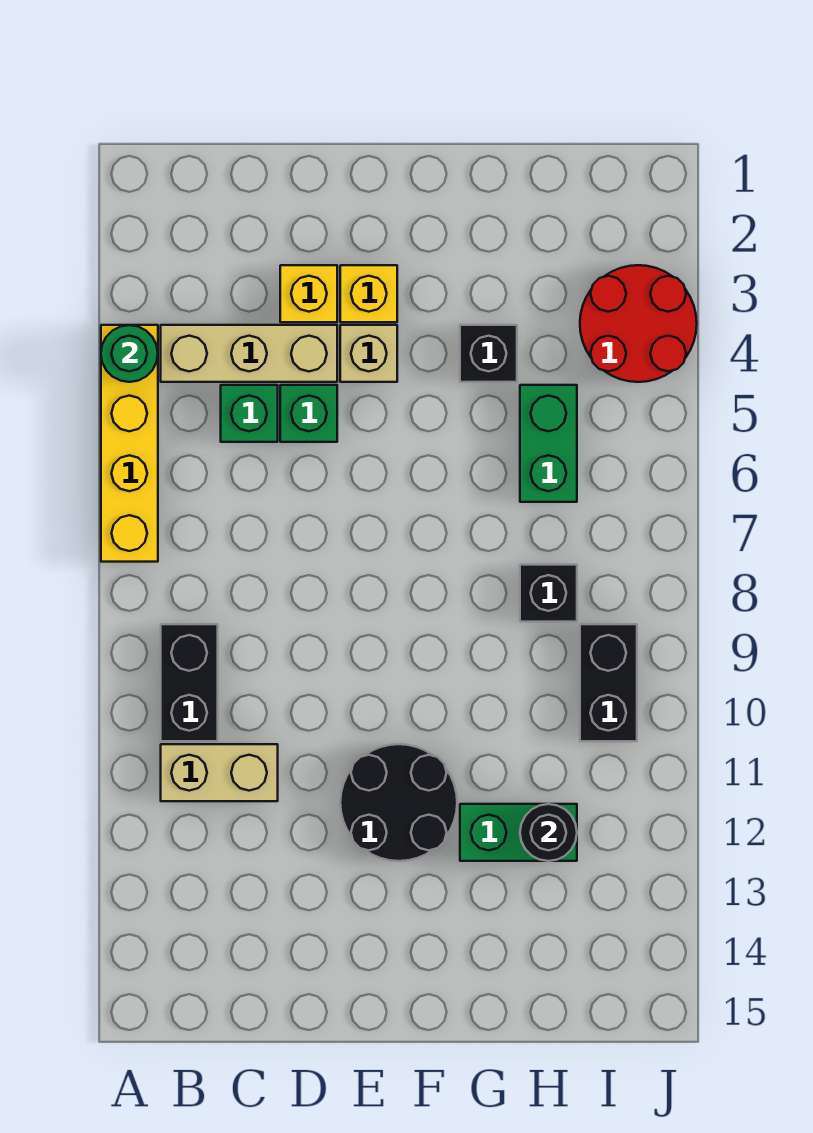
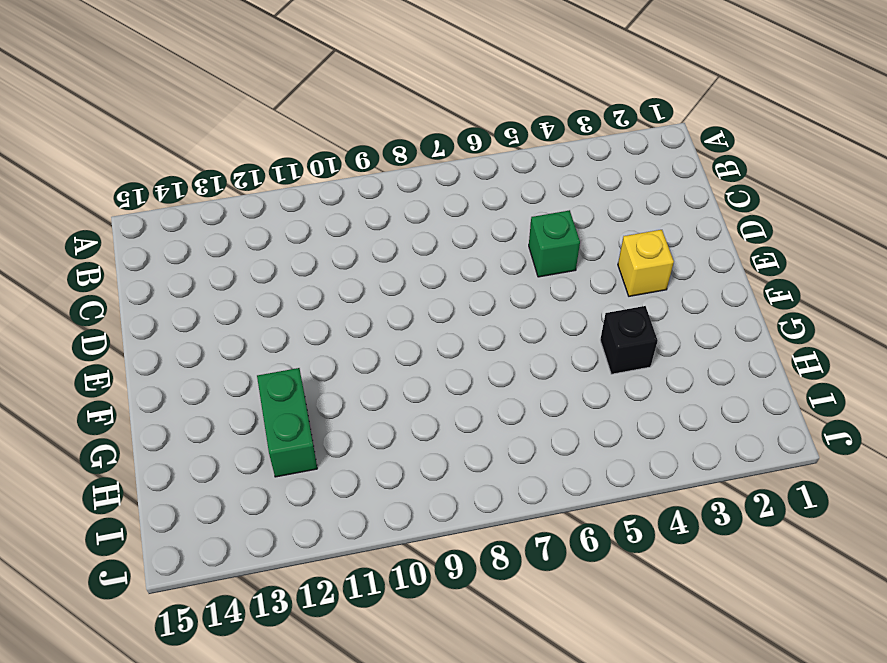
none -> yellow 1x4 brick [101,325,158,562]
none -> tan 1x3 brick [161,325,337,382]
none -> black 1x2 brick [161,624,218,741]

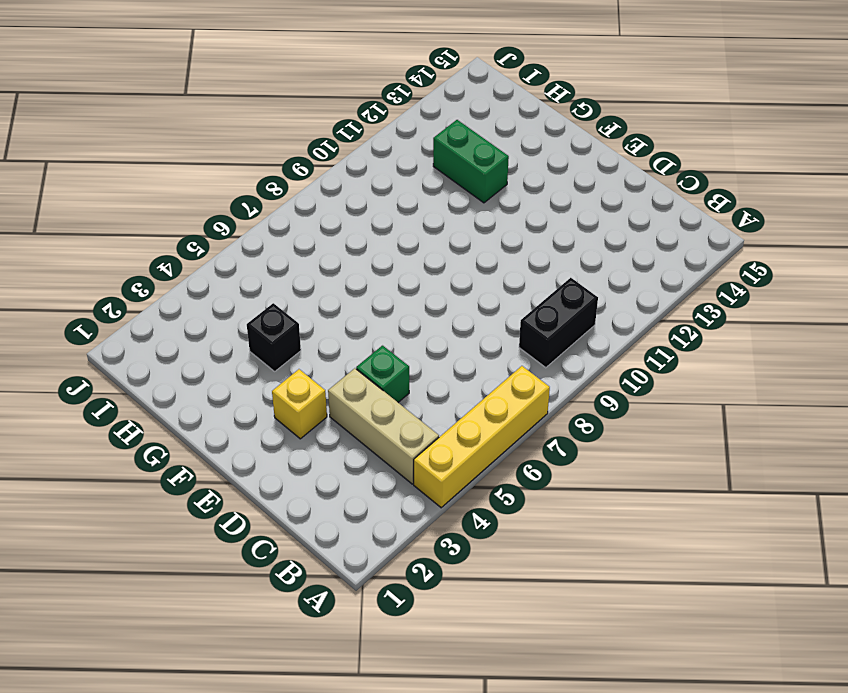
none -> tan 1x2 brick [161,744,278,801]
none -> green 1x1 brick [221,385,278,442]
none -> yellow 1x1 brick [280,265,337,322]

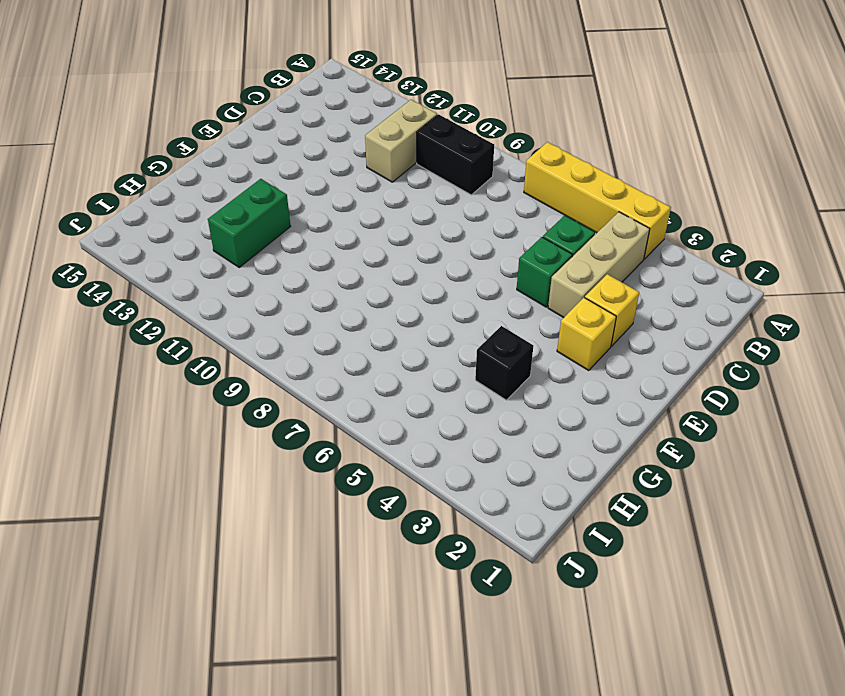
none -> tan 1x1 brick [340,325,397,382]
none -> black 2x2 round brick [340,744,457,861]
none -> green 1x2 brick [520,385,577,502]

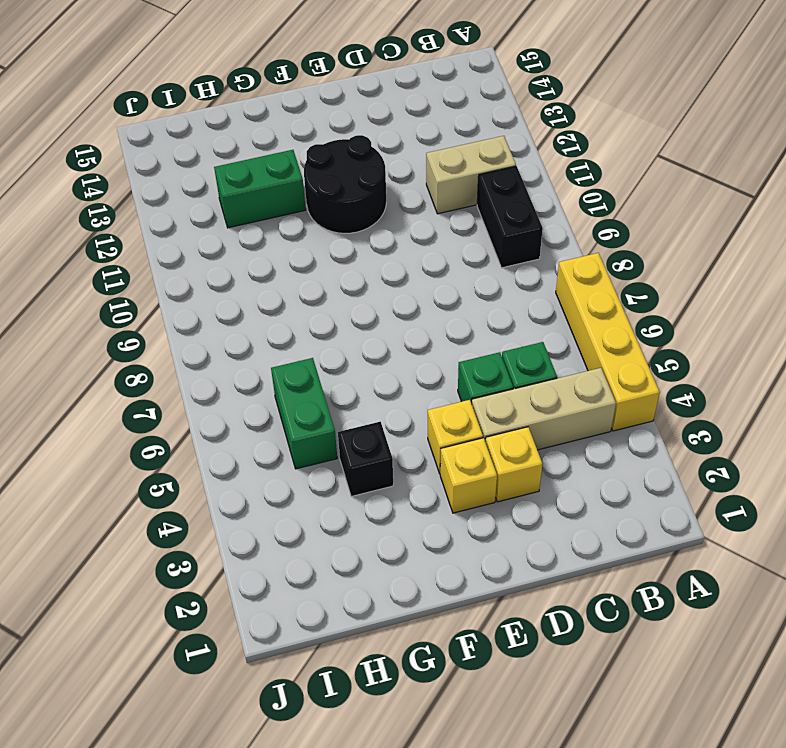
yellow 1x1 brick [428,400,483,474] -> tan 1x1 brick [340,325,397,382]
none -> black 1x1 brick [520,565,577,622]
none -> red 2x2 round brick [580,265,697,382]
none -> black 1x2 brick [580,624,637,741]

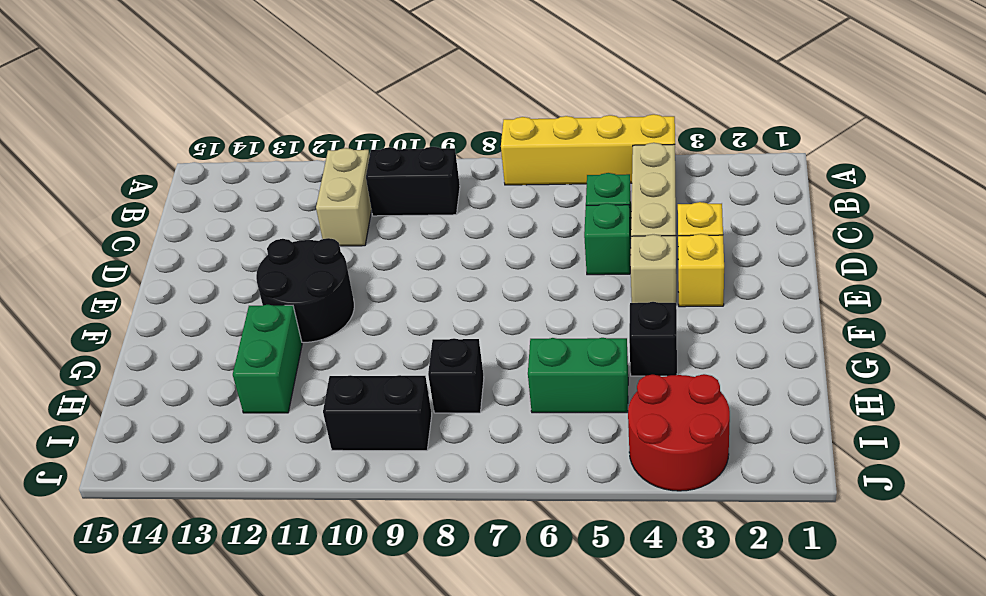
none -> green 1x1 round brick [101,325,158,382]
none -> black 1x1 round brick [520,804,577,861]

